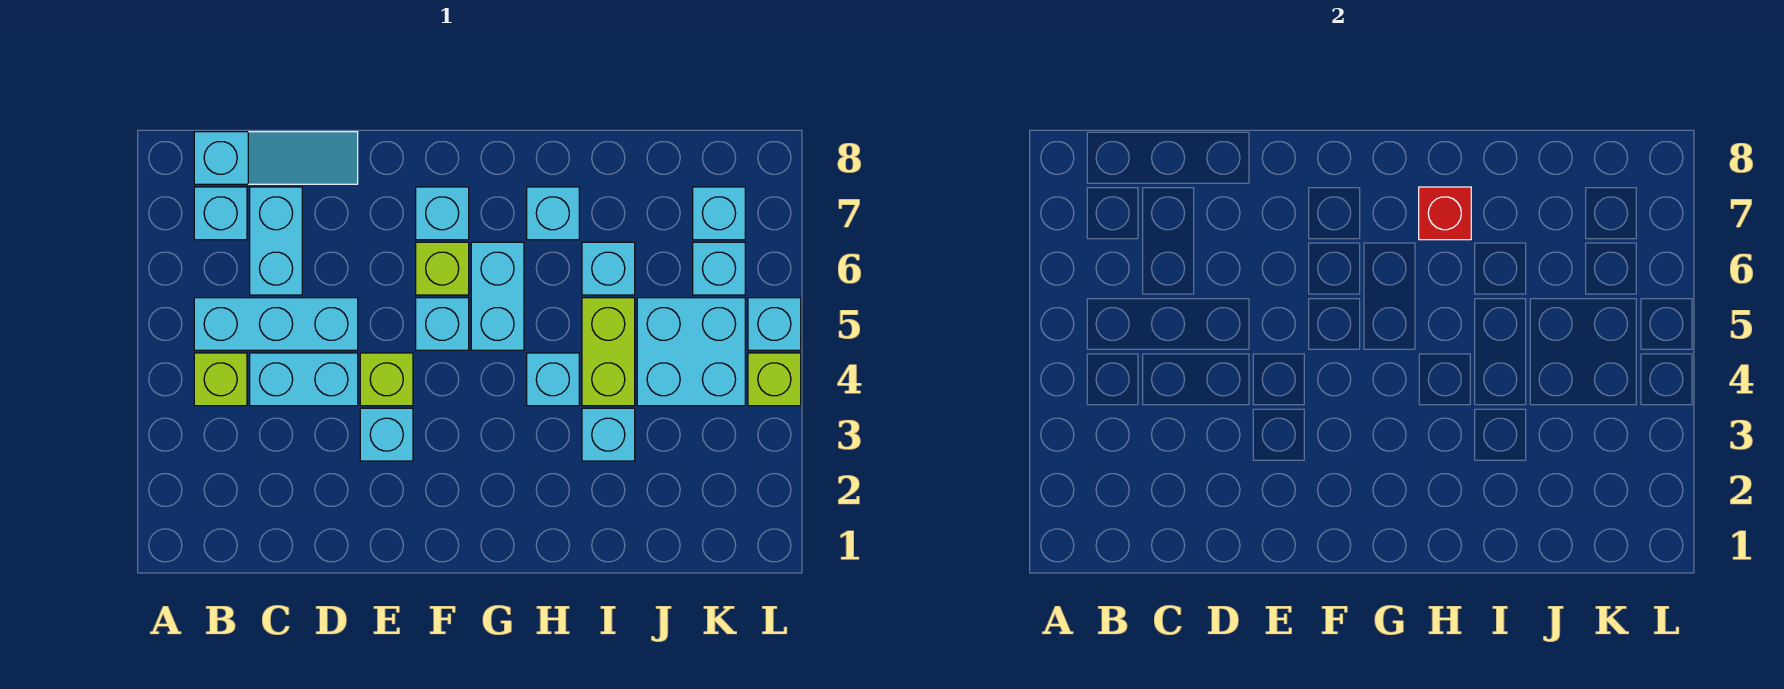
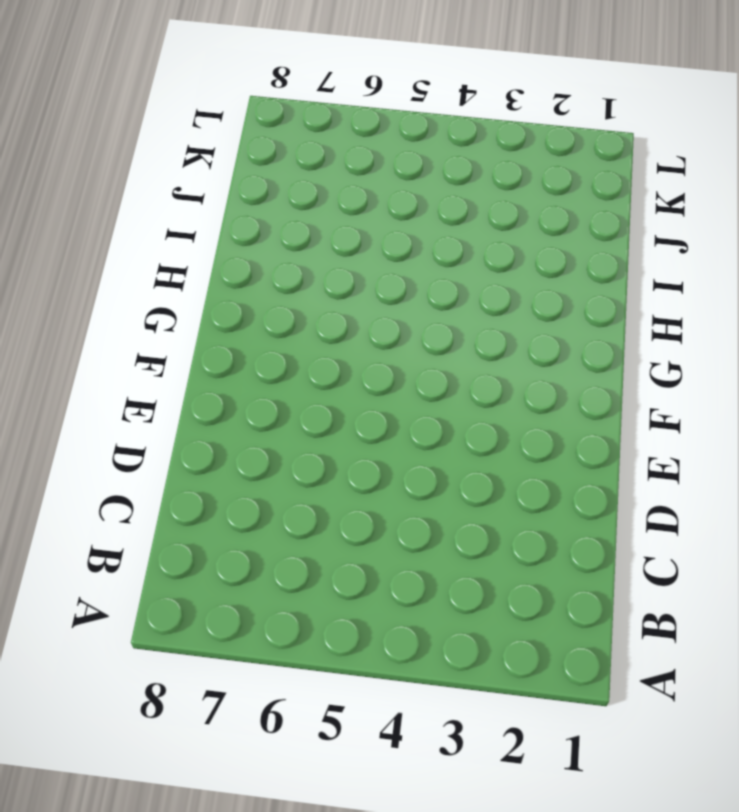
none -> lime 1x1 brick [194,353,247,406]
none -> cyan 1x3 brick [194,298,358,350]
none -> cyan 1x1 brick [194,187,247,240]

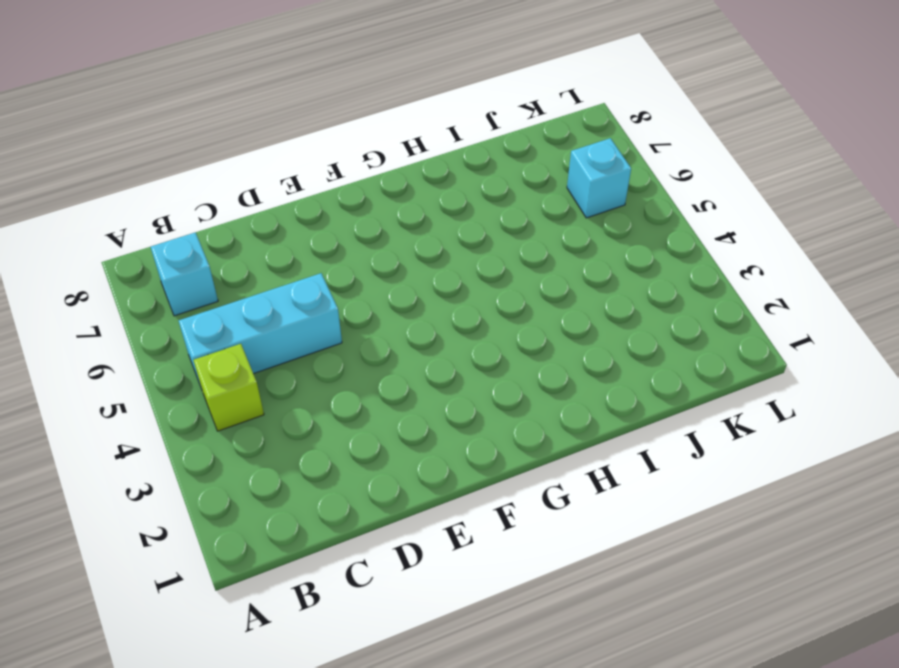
none -> cyan 1x3 slope [194,132,358,184]
none -> cyan 1x2 brick [250,353,358,406]
none -> cyan 1x2 brick [250,187,302,295]

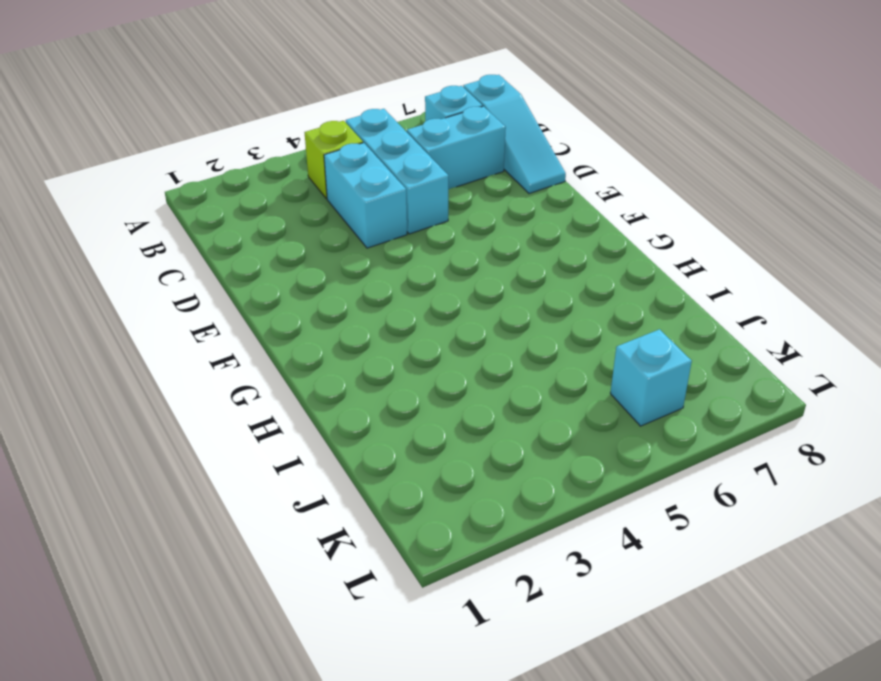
none -> cyan 1x1 brick [360,408,413,461]
none -> lime 1x1 brick [360,353,413,406]
none -> cyan 1x1 brick [416,298,469,350]

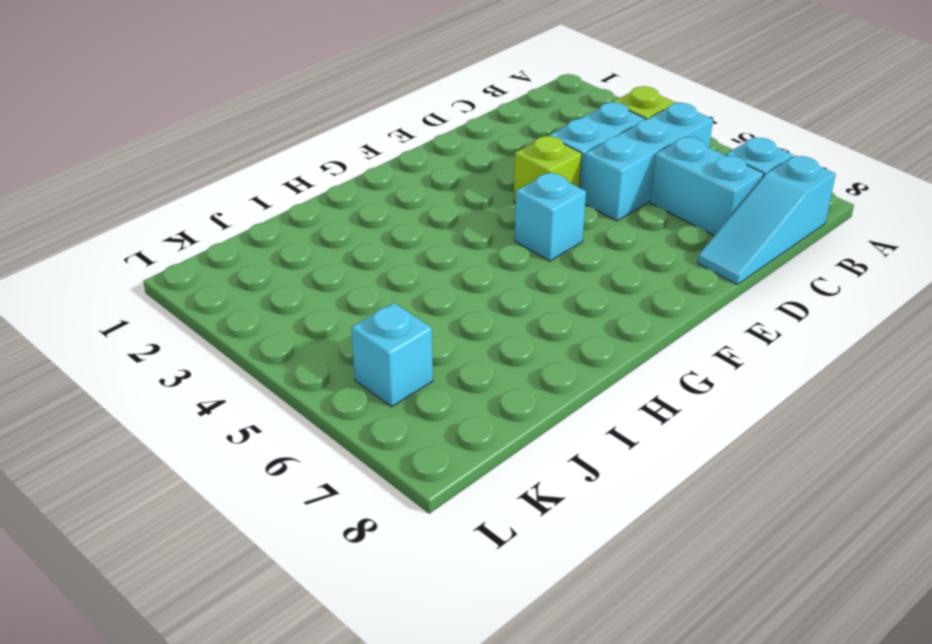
none -> cyan 1x1 brick [360,408,413,461]
none -> lime 1x1 brick [416,242,469,295]
none -> cyan 1x1 brick [416,187,469,240]

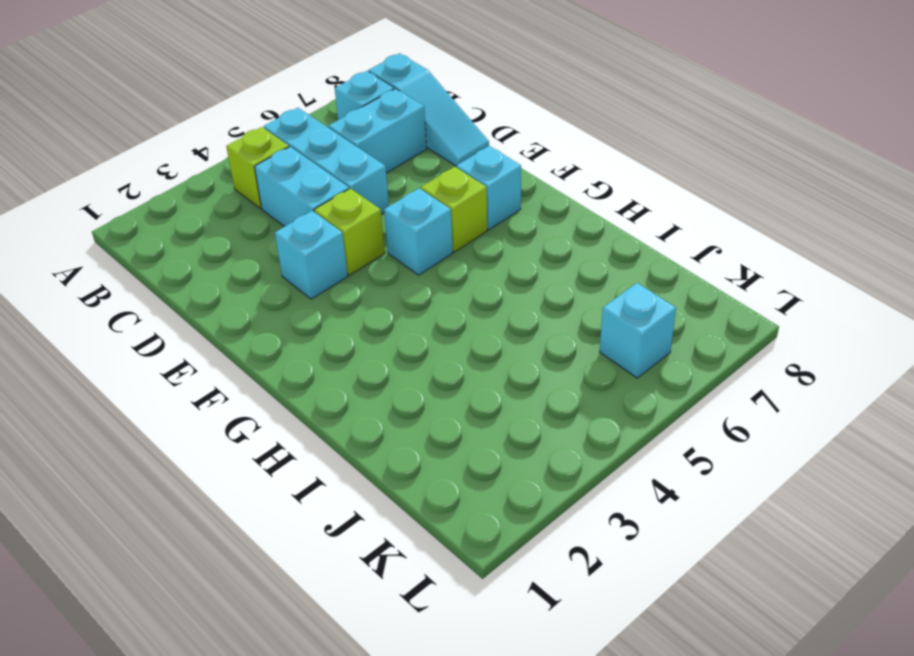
none -> cyan 1x2 brick [471,242,524,350]
none -> cyan 1x1 brick [527,353,579,406]
none -> cyan 1x1 brick [527,187,579,240]

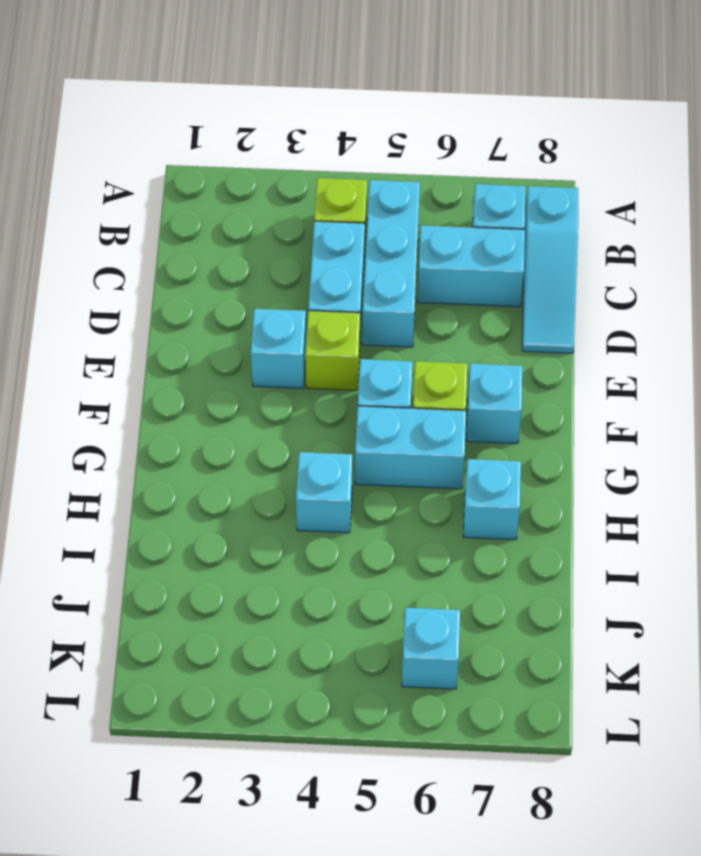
none -> cyan 1x1 brick [582,408,635,461]
none -> lime 1x2 brick [582,298,635,406]
none -> cyan 1x1 brick [582,242,635,295]

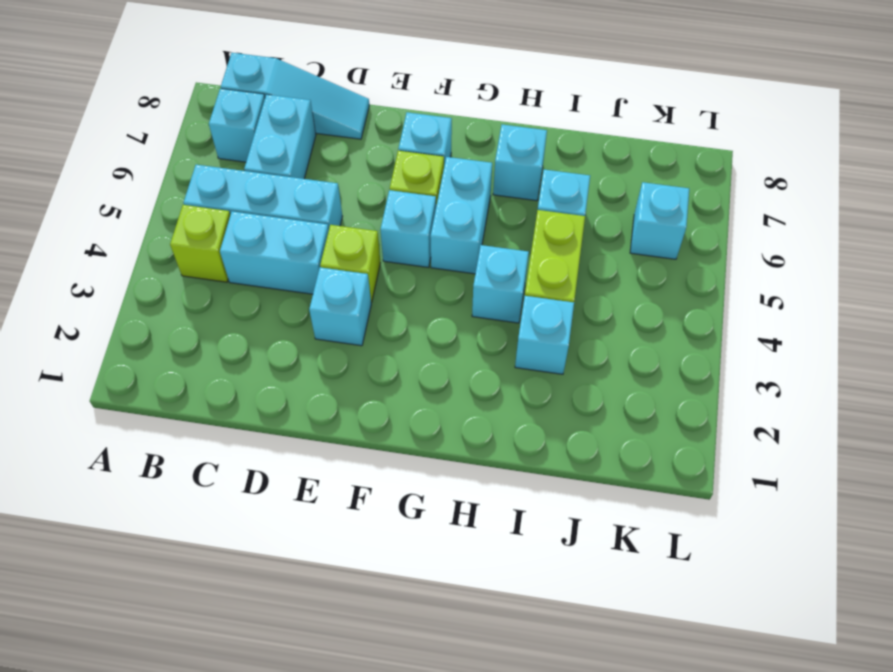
none -> cyan 2x2 brick [637,298,745,406]
none -> cyan 1x1 brick [693,187,745,240]
none -> lime 1x1 brick [748,353,801,406]

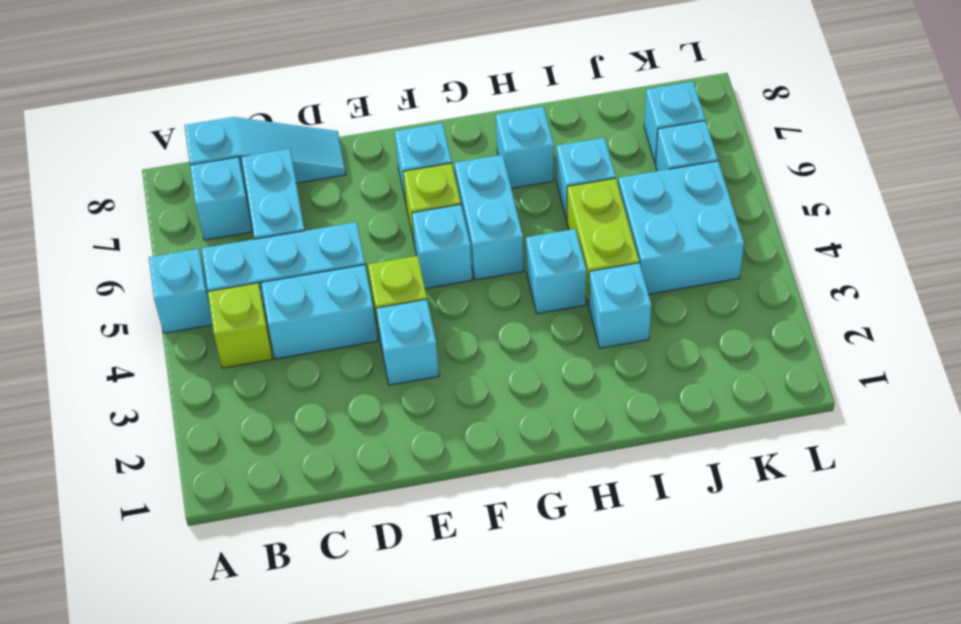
cyan 1x1 brick [149,249,212,333] -> cyan 1x1 brick moved to [748,298,801,350]
none -> lime 1x1 brick [748,353,801,406]
none -> red 1x1 brick [1419,187,1471,240]

